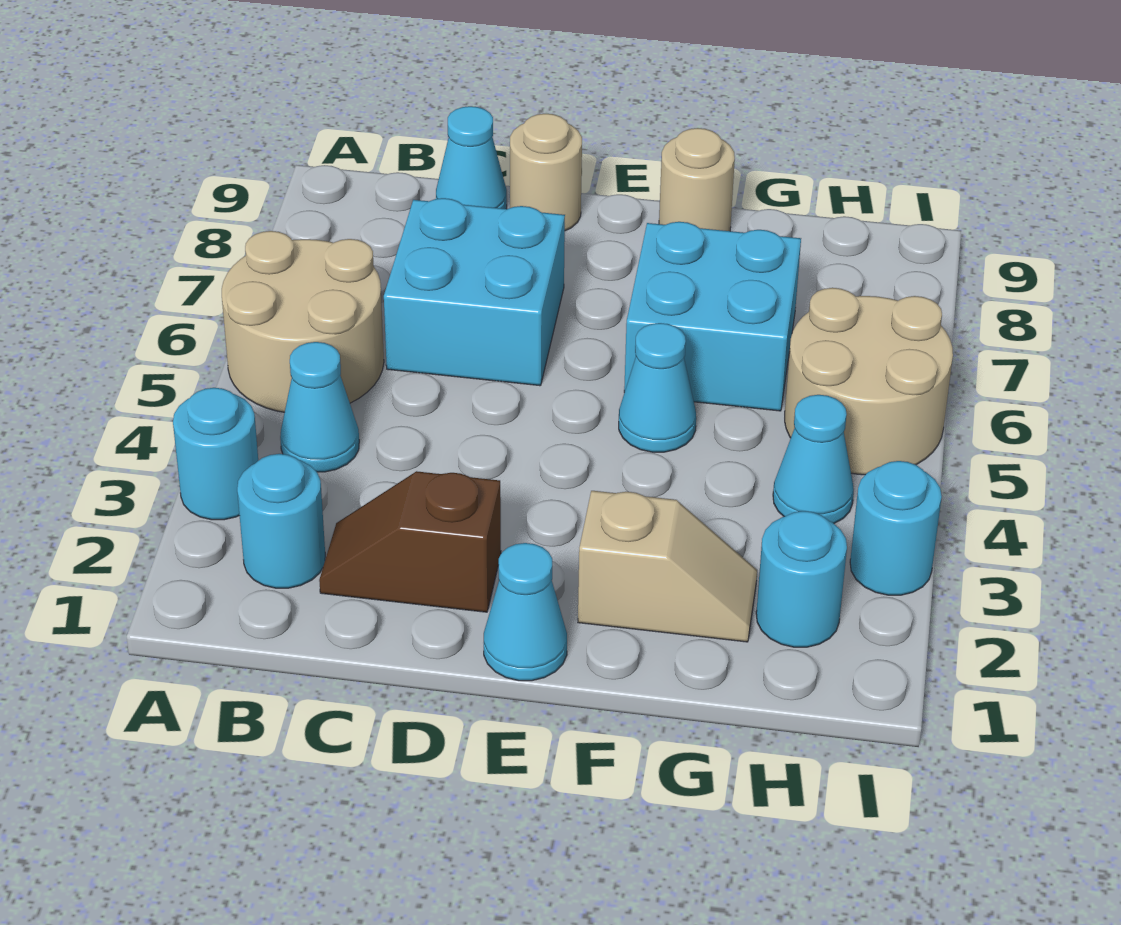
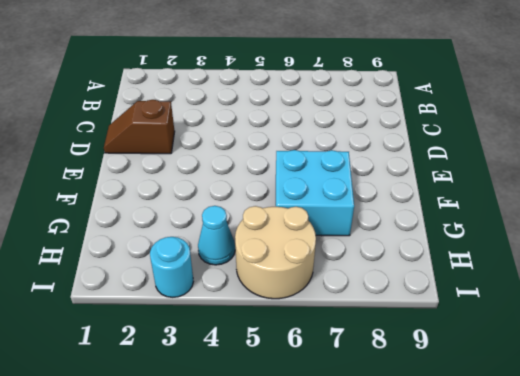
brown 1x2 slope [104,100,175,154] -> brown 1x2 slope turned to [319,471,501,612]
none -> cyan 1x1 round brick [173,388,258,520]
none -> tan 2x2 round brick [222,231,384,412]
none -> cyan 1x1 round brick [237,454,325,588]

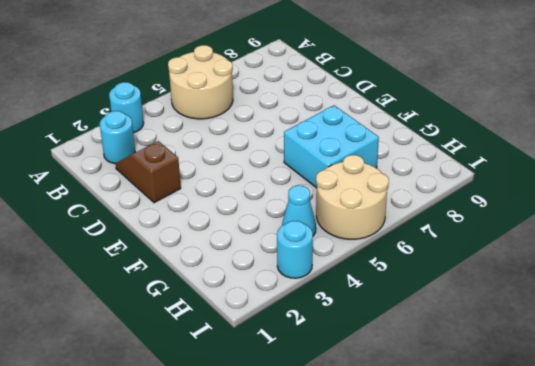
none -> cyan 1x1 cone [280,342,359,472]
none -> cyan 2x2 brick [384,198,565,386]
none -> cyan 1x1 cone [436,106,507,209]

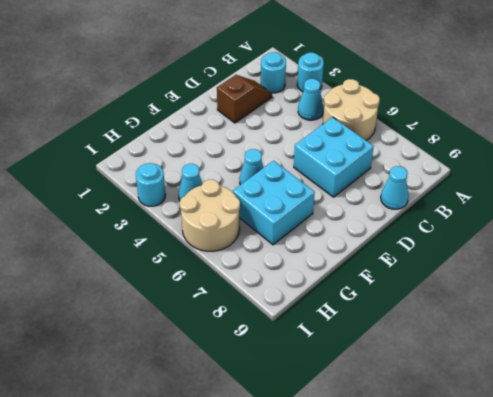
none -> tan 1x1 round brick [510,114,582,231]
none -> cyan 1x1 cone [484,543,567,681]
none -> tan 1x2 slope [578,491,757,642]

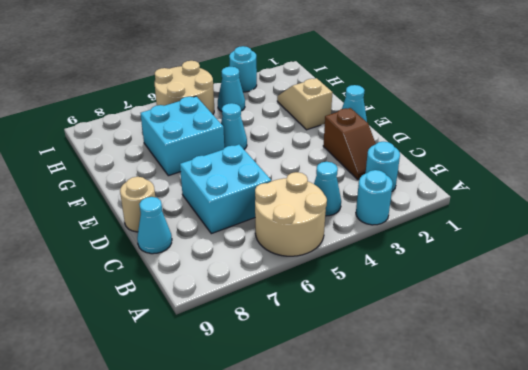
none -> tan 1x1 round brick [659,128,735,231]
none -> cyan 1x1 round brick [756,511,847,647]

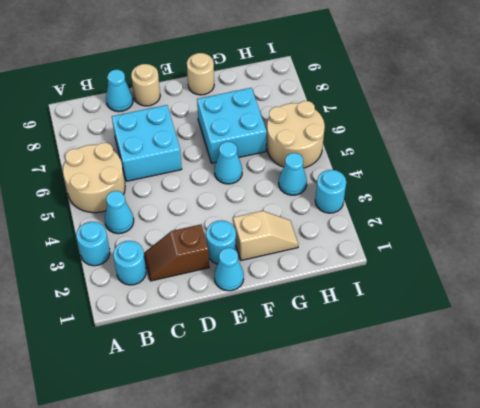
cyan 1x1 round brick [206,220,236,264] -> cyan 1x1 round brick moved to [756,511,847,647]

